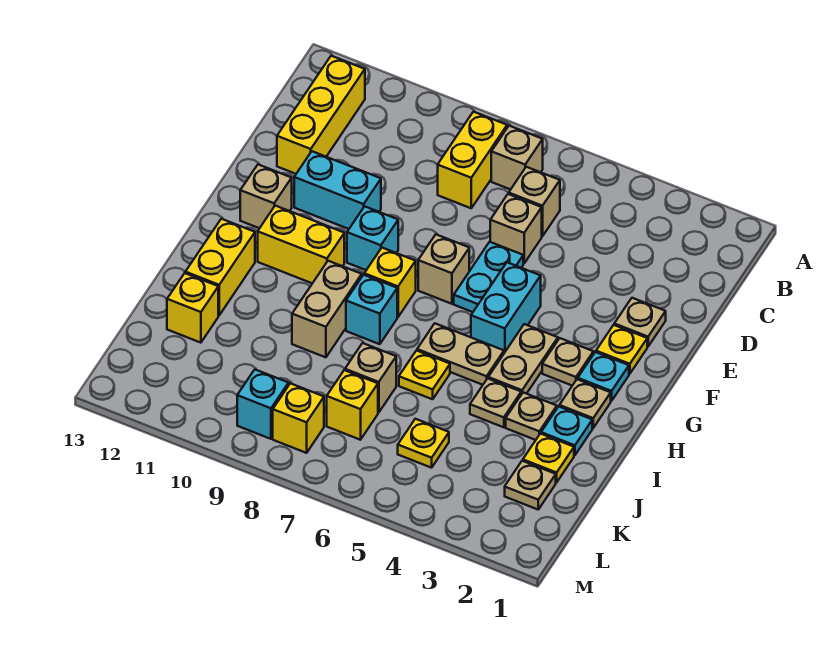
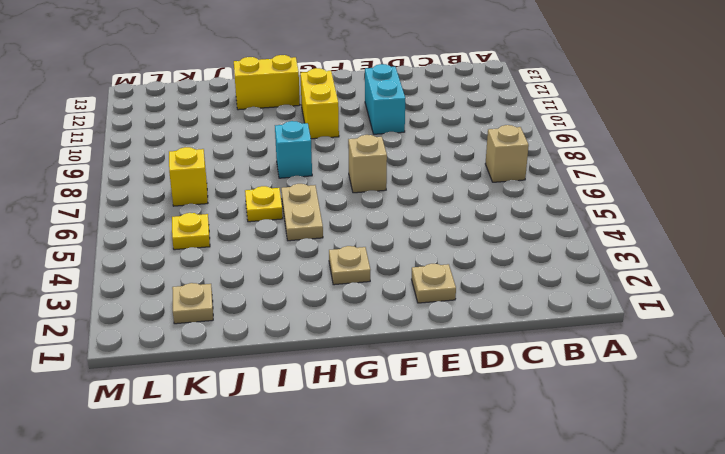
none -> yellow 1x2 brick [438,112,507,208]
none -> yellow 1x3 brick [277,56,365,174]
none -> tan 1x1 brick [509,167,560,236]
none -> tan 1x1 brick [490,194,542,263]

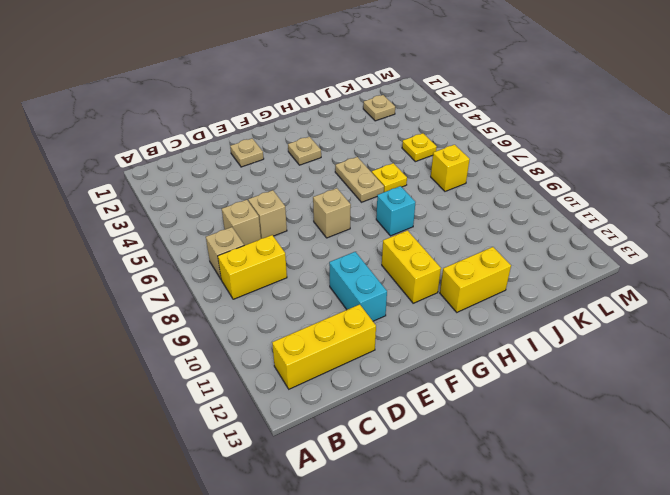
none -> cyan 1x2 plate [454,242,523,312]
none -> yellow 1x1 plate [596,325,647,374]
none -> cyan 1x2 brick [471,262,541,353]
none -> cyan 1x1 brick [347,206,398,270]

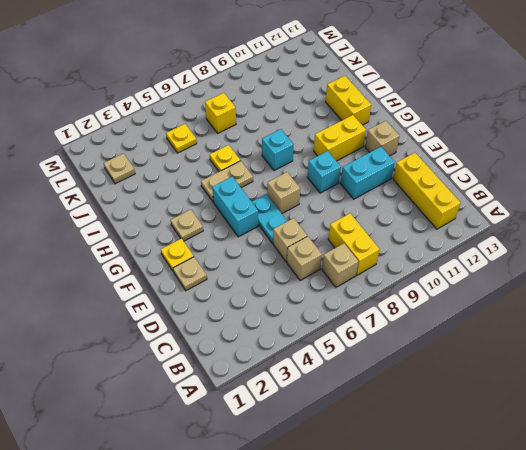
none -> cyan 1x1 plate [578,352,629,401]
none -> tan 1x2 plate [488,324,558,394]
none -> yellow 1x1 brick [364,248,416,317]
none -> tan 1x1 plate [559,379,611,428]

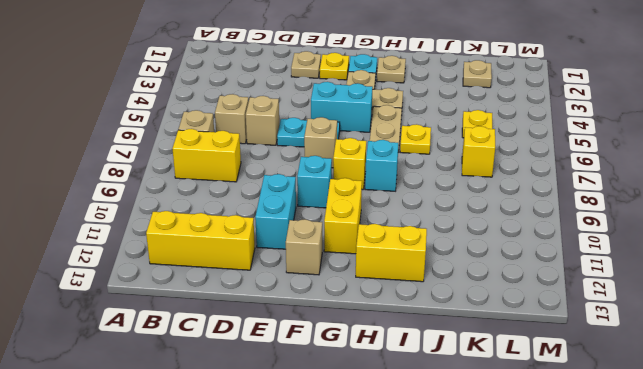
none -> tan 1x2 brick [292,261,362,357]
none -> cyan 1x1 plate [541,407,592,455]
none -> tan 1x1 plate [506,393,557,440]
none -> tan 1x1 plate [470,378,521,427]

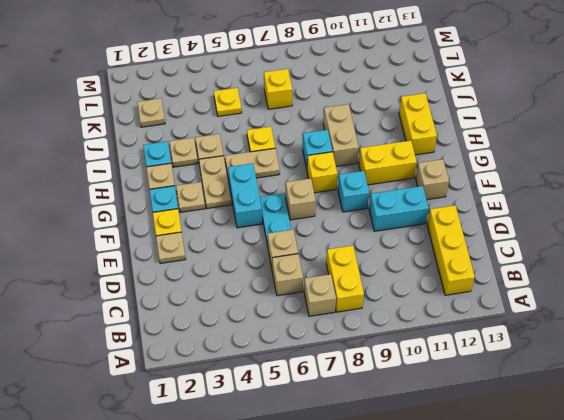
none -> yellow 1x1 plate [523,434,574,482]
none -> tan 1x1 brick [345,343,396,413]
none -> yellow 1x1 brick [167,273,218,343]
none -> yellow 1x1 brick [273,383,324,453]

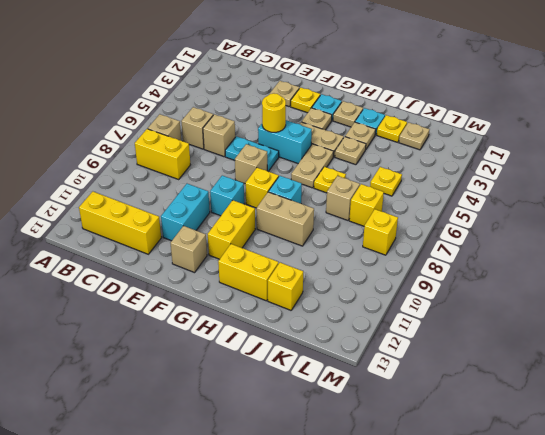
yellow 1x1 round brick [262,93,286,132] -> none
none -> cyan 1x1 brick [237,370,289,439]

